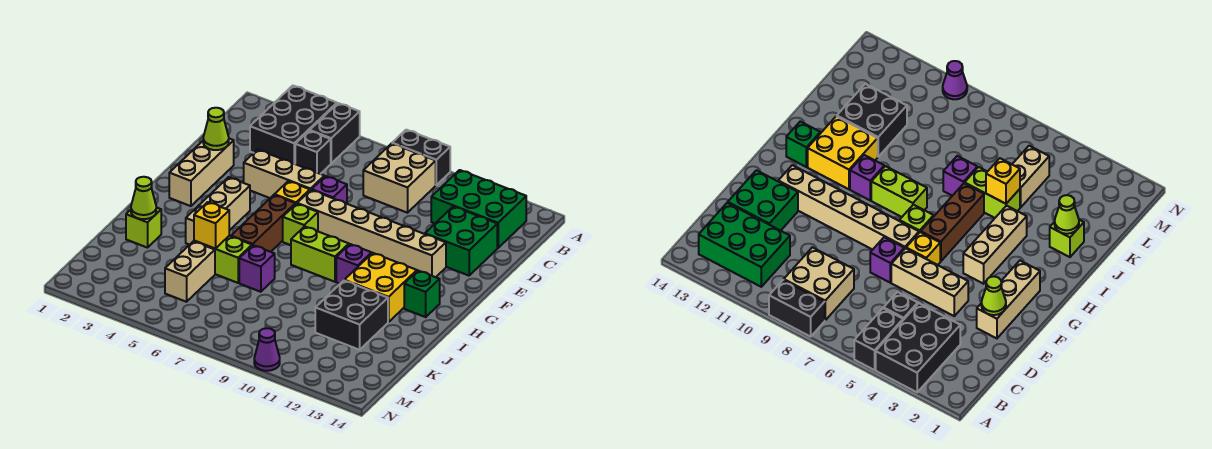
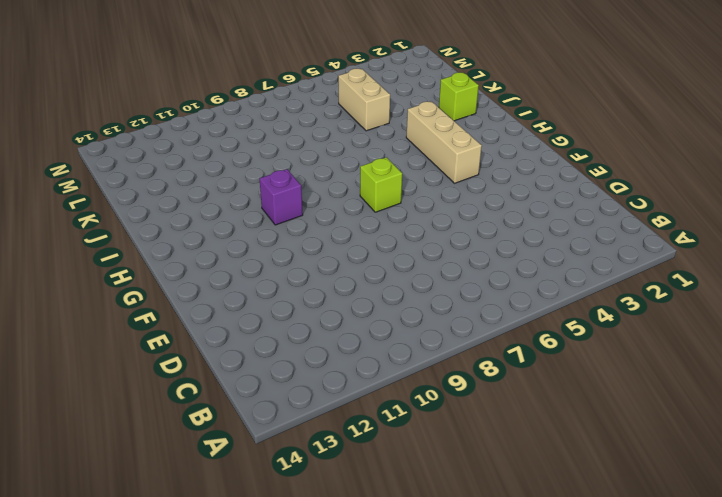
none -> black 2x3 brick [250,86,337,164]
none -> black 1x2 brick [310,103,360,163]
none -> black 1x2 brick [392,130,450,185]

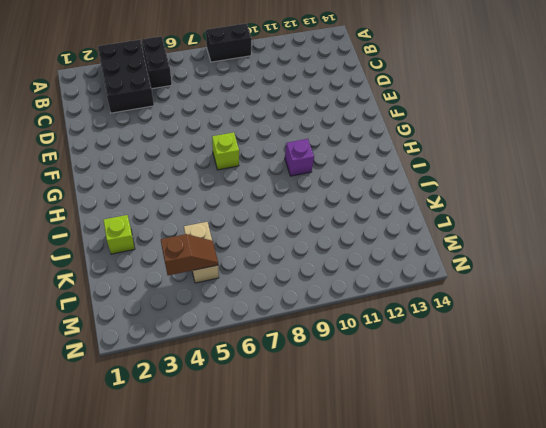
brown 1x2 slope [161,234,218,275] -> none
none -> tan 2x2 brick [363,143,436,213]
none -> green 2x3 brick [431,170,526,248]
none -> black 1x1 brick [295,131,331,174]

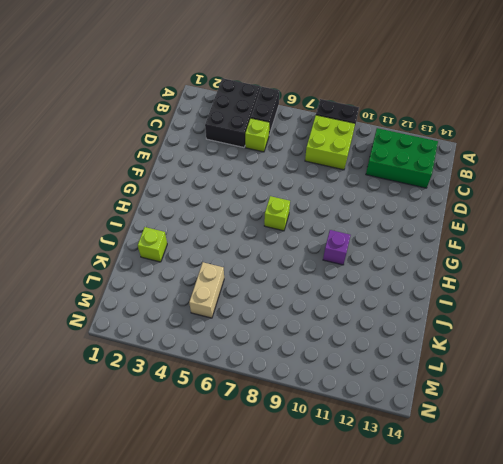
lime 2x2 brick [305,115,355,170] -> tan 2x2 brick [363,143,436,213]
lime 1x1 brick [245,118,269,152] -> black 1x1 brick [295,131,331,174]
none -> green 2x2 brick [425,206,497,276]
none -> tan 1x3 brick [169,139,234,206]
none -> tan 1x3 brick [244,150,324,198]

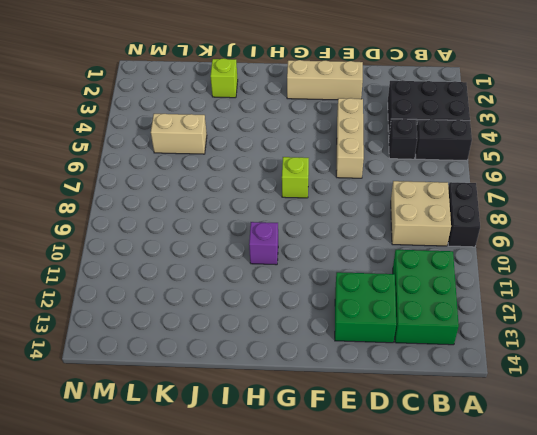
none -> purple 1x1 brick [312,176,347,204]
none -> yellow 1x1 brick [275,181,310,205]
none -> tan 1x6 brick [297,190,446,277]

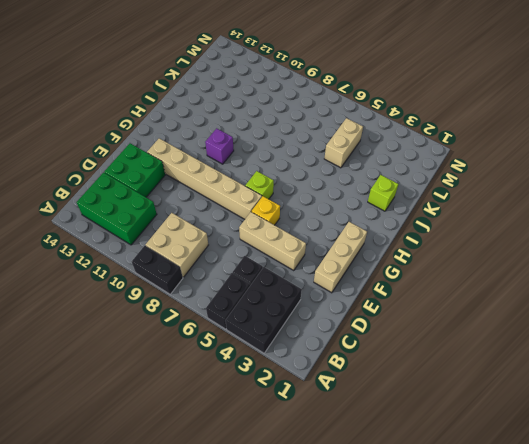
none -> purple 1x1 brick [312,176,347,204]
none -> tan 1x3 brick [186,177,250,245]
none -> brown 1x3 brick [231,195,295,252]

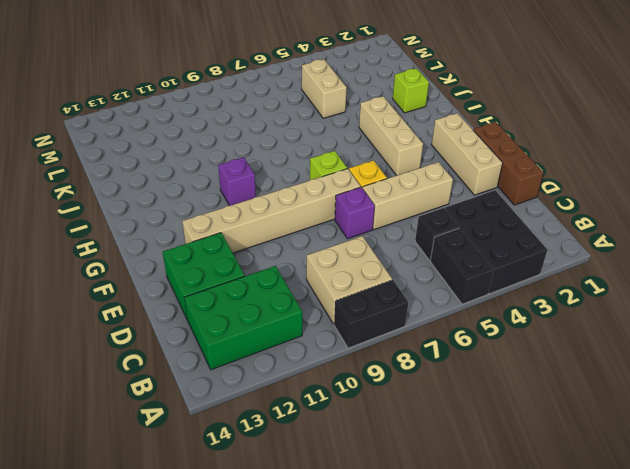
brown 1x3 brick [473,122,544,205] -> brown 1x3 brick moved to [231,195,295,252]
none -> lime 1x2 brick [291,226,349,282]
none -> yellow 2x2 brick [344,253,417,322]
none -> green 1x1 brick [404,271,440,317]

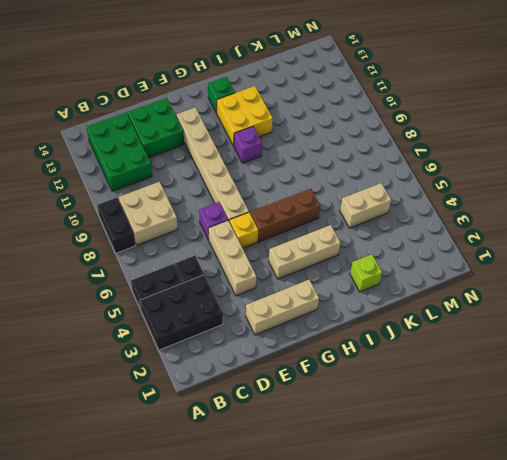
none -> lime 1x1 brick [283,204,318,245]
none -> lime 1x2 brick [291,226,349,282]
none -> lime 1x2 brick [194,236,252,283]

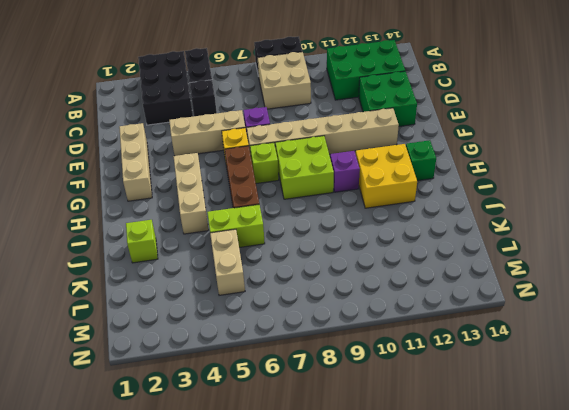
lime 2x2 brick [275,136,334,199] -> lime 1x2 brick [291,226,349,282]
none -> purple 1x1 brick [239,245,275,292]
none -> black 2x2 brick [315,281,388,350]
none -> purple 1x1 cone [254,328,280,371]

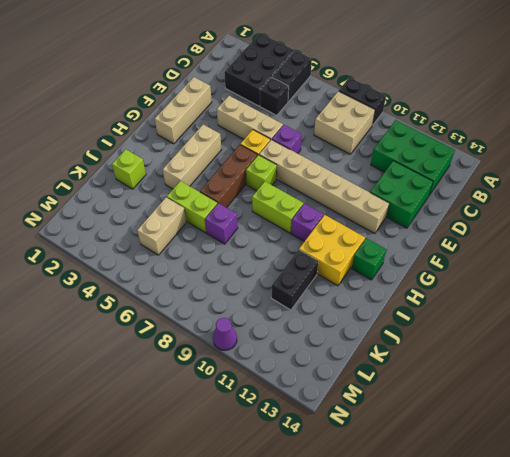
black 1x2 brick [271,250,318,310] -> black 2x2 brick [315,281,388,350]
none -> lime 1x1 cone [203,108,229,150]
none -> lime 1x1 cone [131,177,156,219]
none -> yellow 1x1 brick [194,202,229,249]

